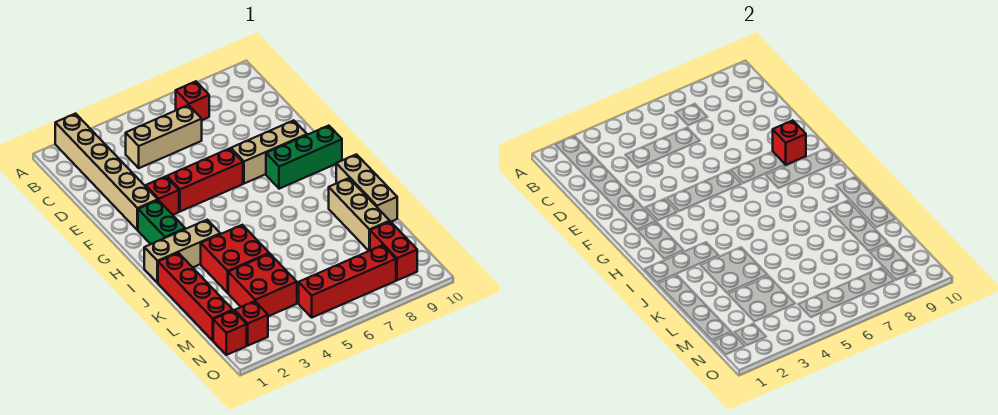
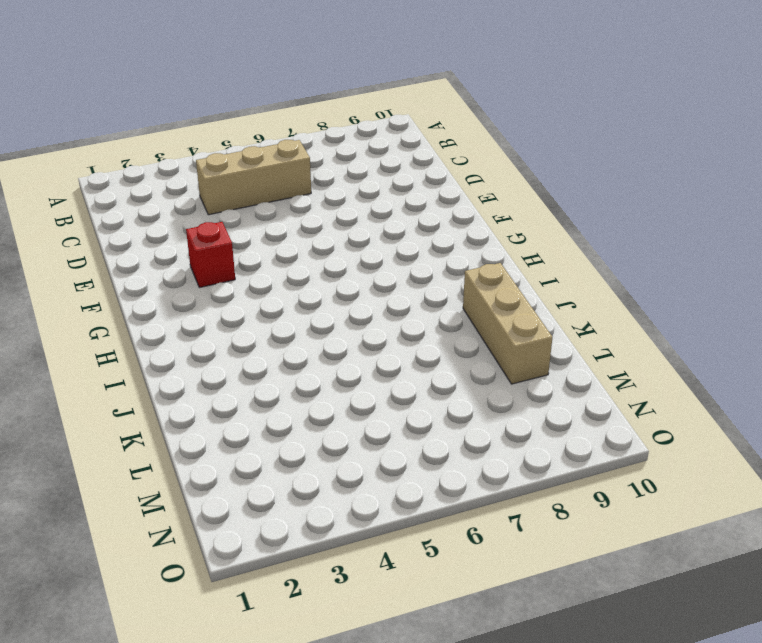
none -> tan 1x6 brick [55,114,158,230]
none -> red 1x1 brick [176,81,209,120]
none -> red 1x3 brick [167,148,243,212]

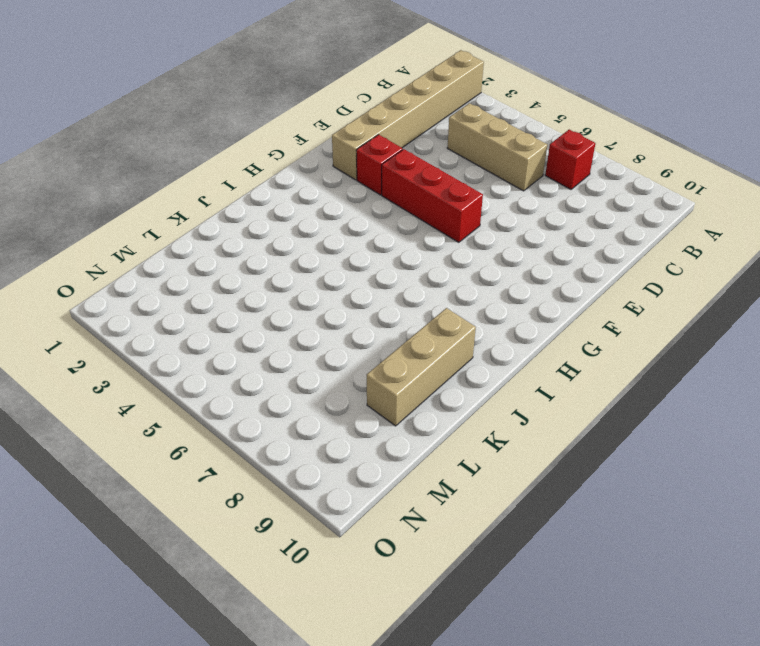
none -> tan 1x3 brick [231,120,307,184]
none -> green 1x2 brick [138,200,185,244]
none -> green 1x3 brick [266,126,342,189]

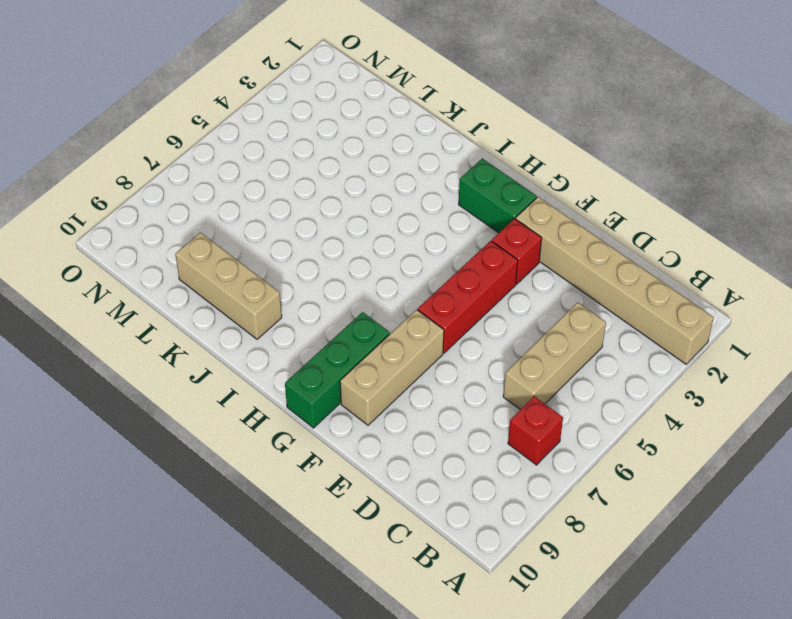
none -> tan 1x3 brick [144,220,220,283]
none -> tan 1x3 brick [336,154,397,222]
none -> red 1x4 brick [158,253,233,340]

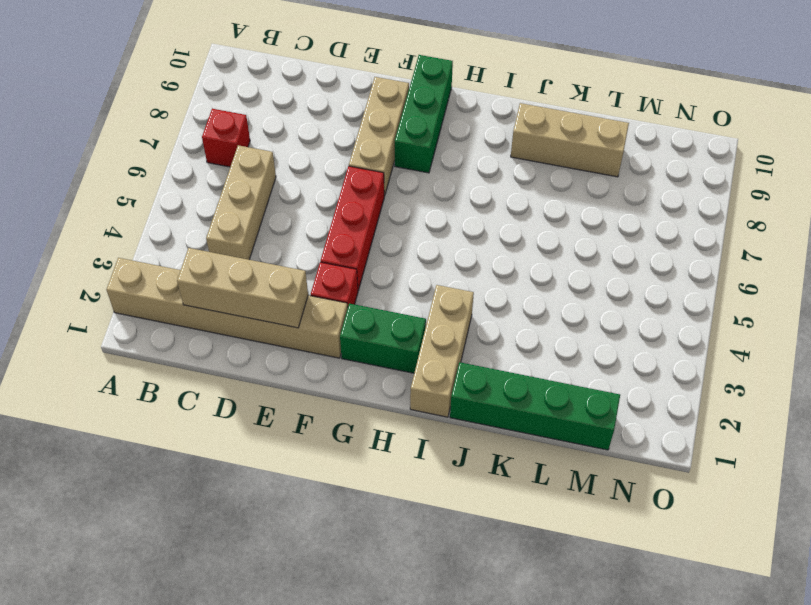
tan 1x3 brick [177,248,308,328] -> tan 1x3 brick moved to [336,154,397,222]
green 1x4 brick [450,362,620,450] -> red 1x4 brick [158,253,233,340]
none -> red 2x2 brick [201,225,269,293]
none -> red 2x2 brick [228,254,297,316]
none -> red 1x2 brick [370,221,417,280]

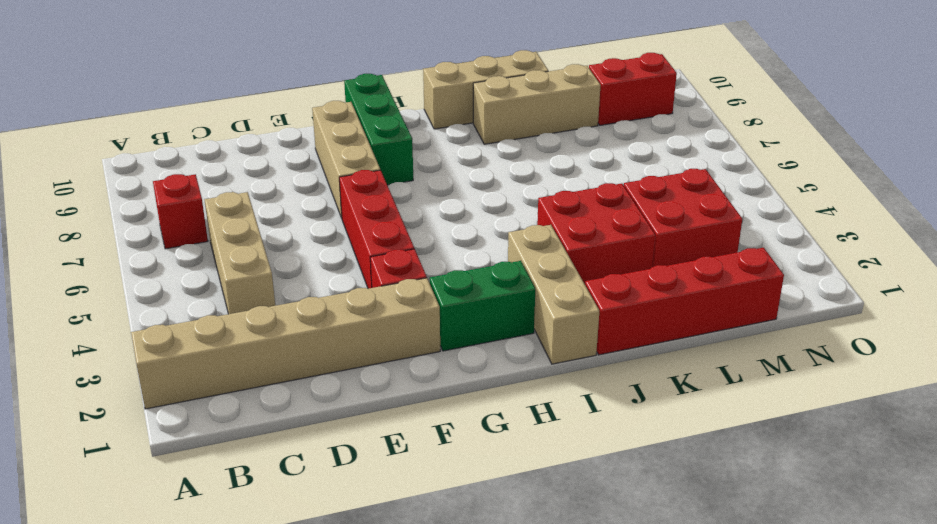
none -> red 1x1 brick [213,311,247,355]
none -> red 1x1 brick [235,301,268,346]
none -> red 1x4 brick [299,245,396,318]

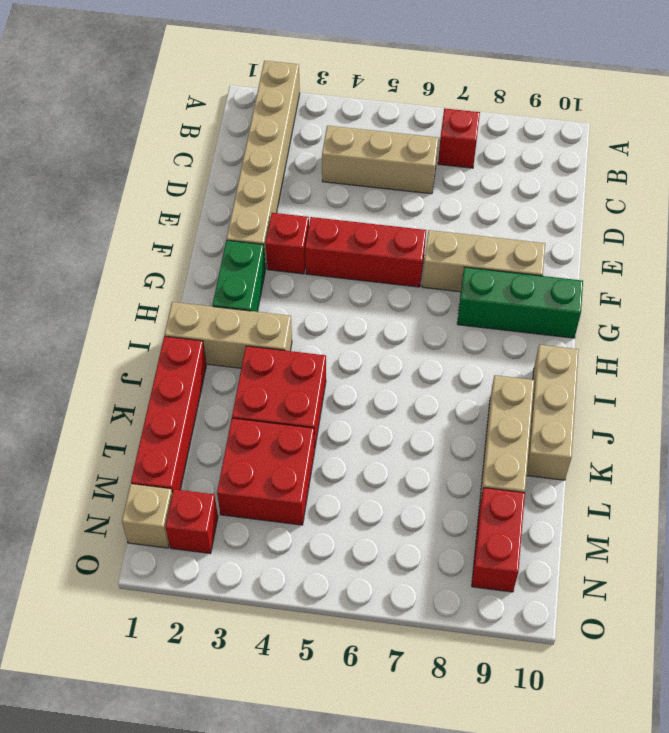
tan 1x1 brick [122,484,172,548] -> red 1x1 brick [213,311,247,355]
none -> red 1x4 brick [299,245,396,318]
none -> red 1x1 brick [773,120,806,165]

